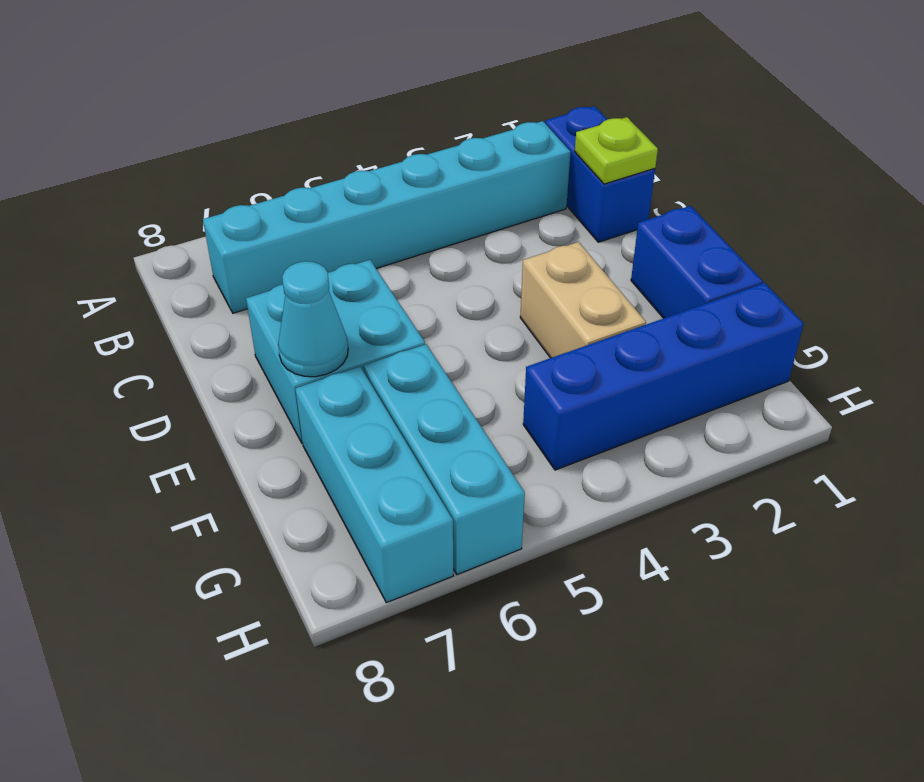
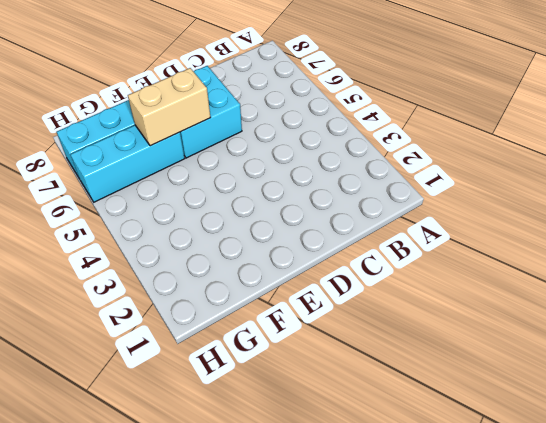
tan 1x2 brick [128,68,210,146] -> tan 1x2 brick moved to [520,242,646,358]
none -> blue 1x2 brick [545,106,655,242]
none -> cyan 1x6 brick [203,121,571,313]

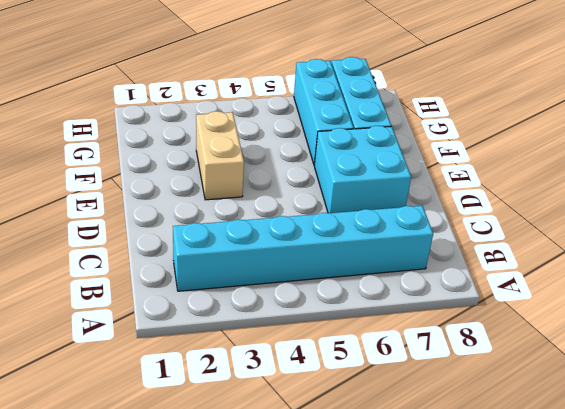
none -> blue 1x2 brick [545,106,655,242]
none -> blue 1x2 brick [631,206,763,318]

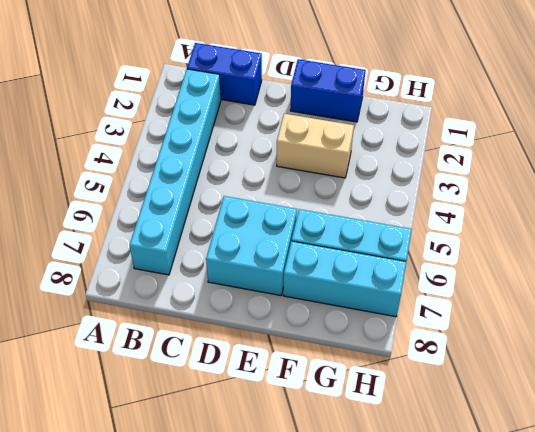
none -> blue 1x4 brick [523,283,804,470]
none -> lime 1x1 plate [575,117,658,184]

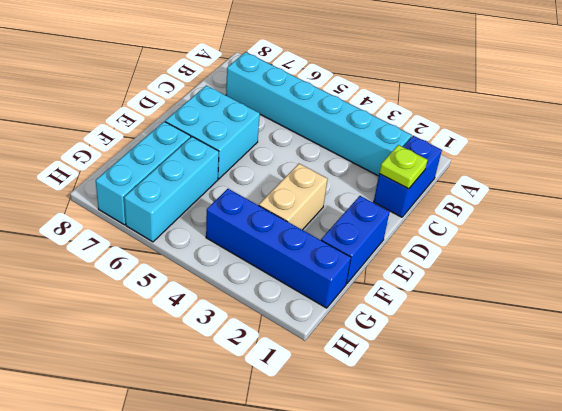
none -> cyan 1x1 cone [278,261,348,377]

